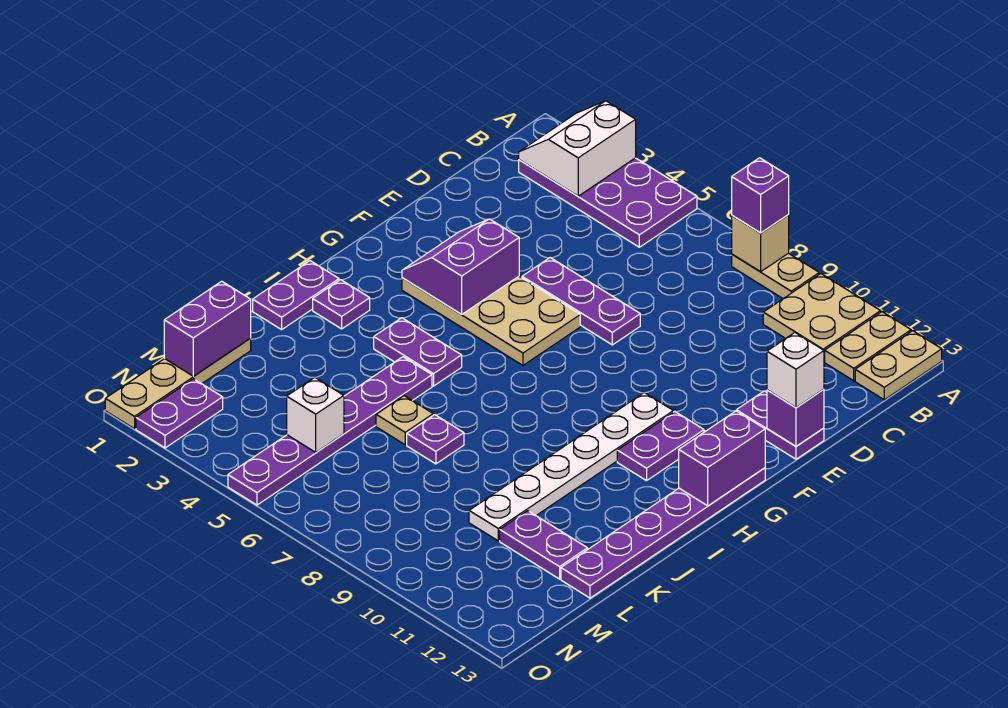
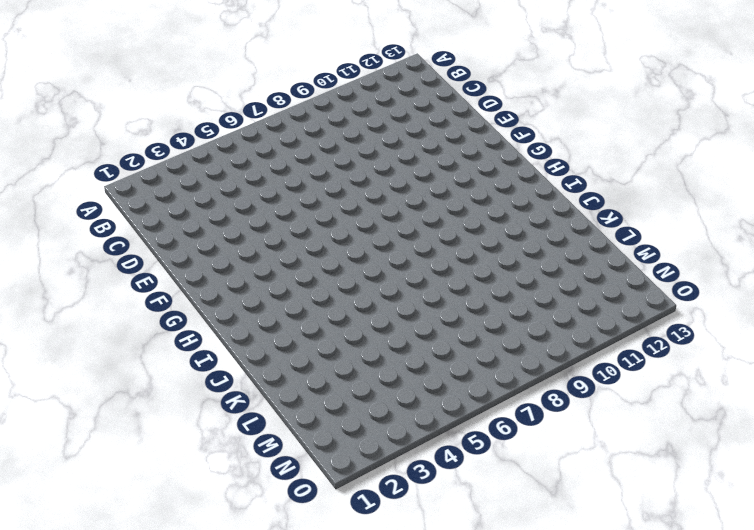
none -> purple 2x4 plate [519,158,697,247]
none -> tan 1x2 plate [732,253,819,299]
none -> tan 2x2 plate [763,274,881,361]

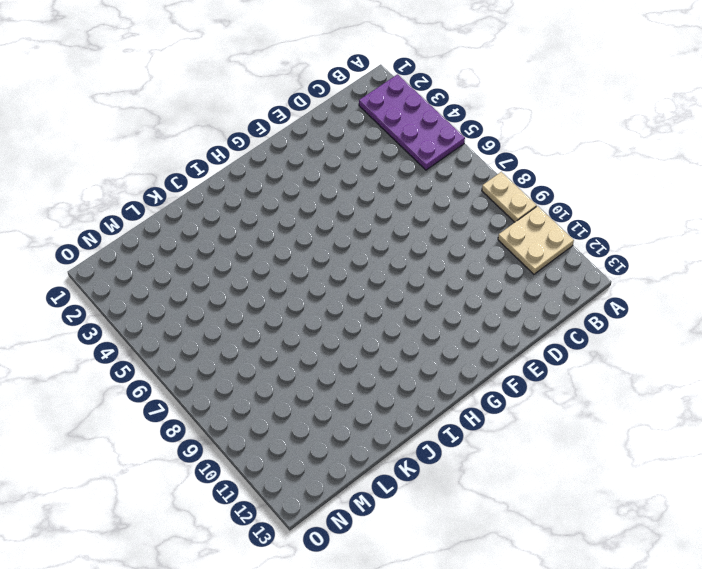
none -> tan 1x2 plate [825,312,911,381]
none -> tan 1x2 plate [855,331,942,400]
none -> purple 1x3 plate [522,258,640,345]

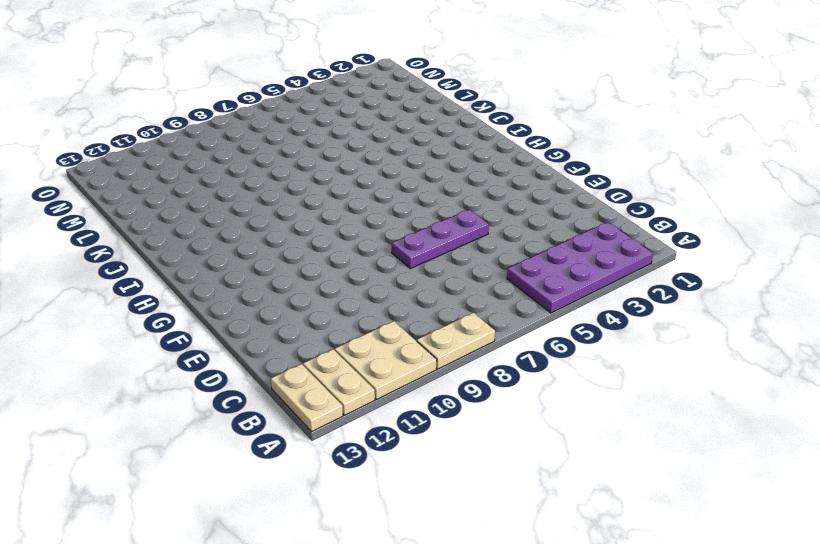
none -> purple 1x2 plate [736,391,824,459]
none -> tan 2x4 plate [402,276,580,365]
none -> white 1x6 plate [469,393,673,541]

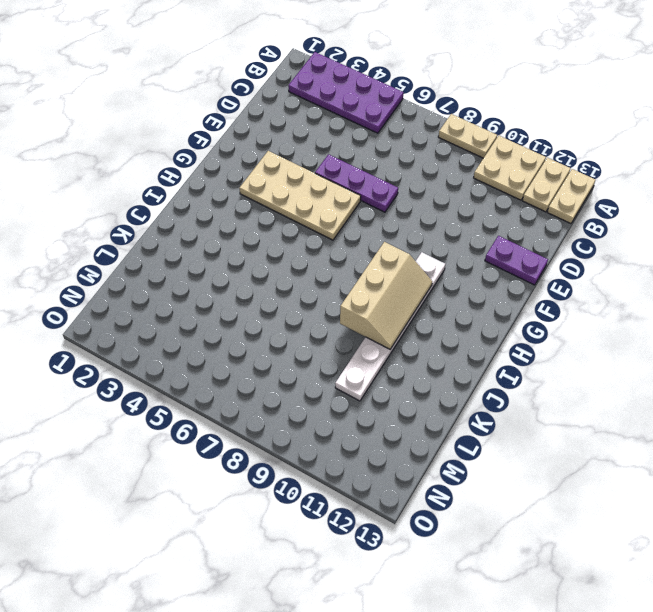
tan 2x3 slope [340,242,432,349] -> none
none -> purple 1x2 plate [617,412,704,481]
none -> purple 1x6 plate [561,468,765,598]
none -> purple 1x2 plate [253,261,339,330]

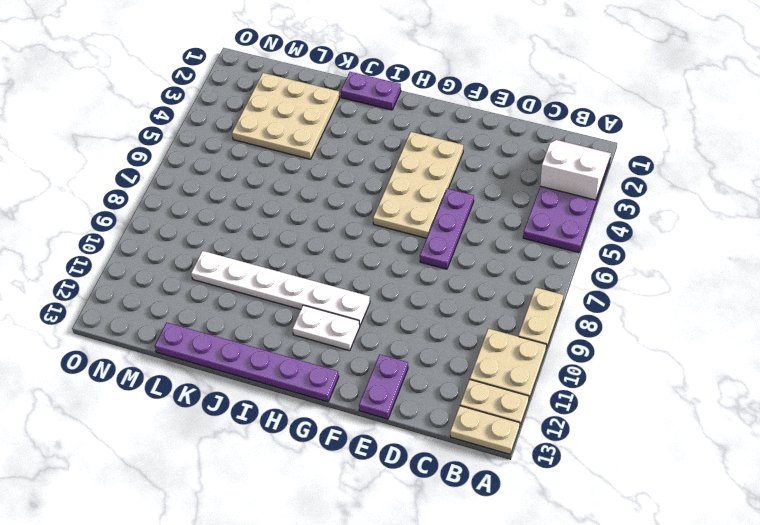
white 1x2 plate [293,305,360,351] -> purple 1x2 plate [617,412,704,481]
tan 3x3 plate [232,73,340,159] -> none
none -> purple 1x1 plate [313,280,370,329]
none -> purple 1x2 plate [374,318,462,386]
none -> purple 1x6 plate [228,357,432,505]

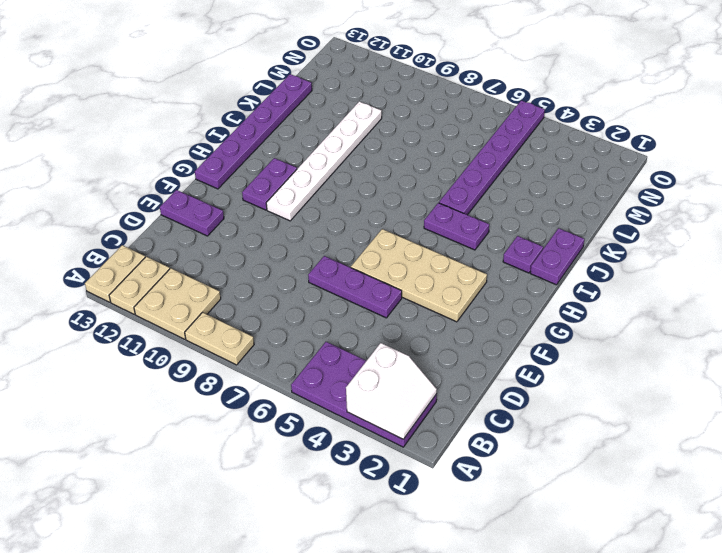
none -> tan 1x1 plate [376,396,433,445]
none -> purple 1x1 plate [407,415,464,464]
none -> tan 1x4 plate [105,338,251,429]

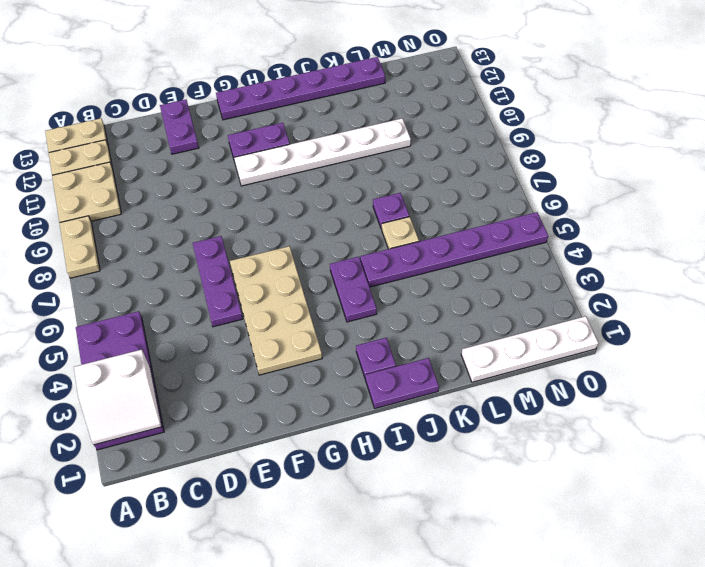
white 1x4 plate [461,316,598,382] -> tan 1x4 plate [105,338,251,429]
none -> purple 1x2 plate [500,511,588,579]
none -> purple 1x2 plate [136,379,223,448]
none -> tan 1x1 brick [732,215,789,272]

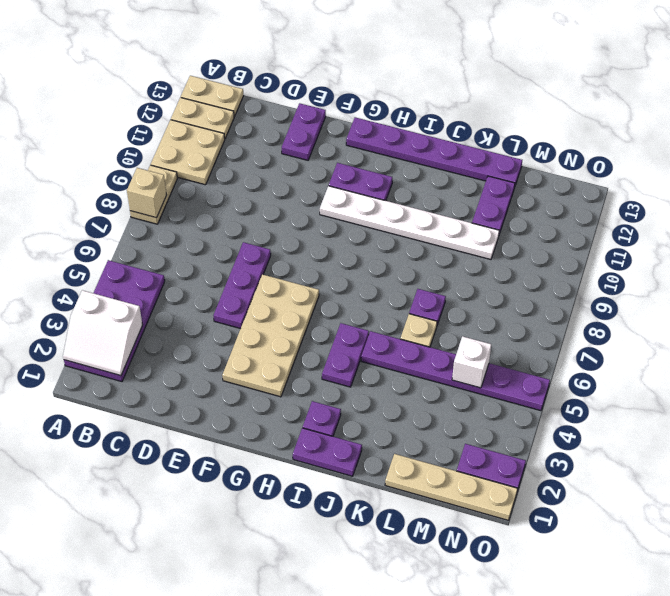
none -> purple 1x1 brick [767,389,824,446]
none -> purple 2x2 slope [402,219,519,314]
none -> purple 1x2 brick [679,411,765,506]

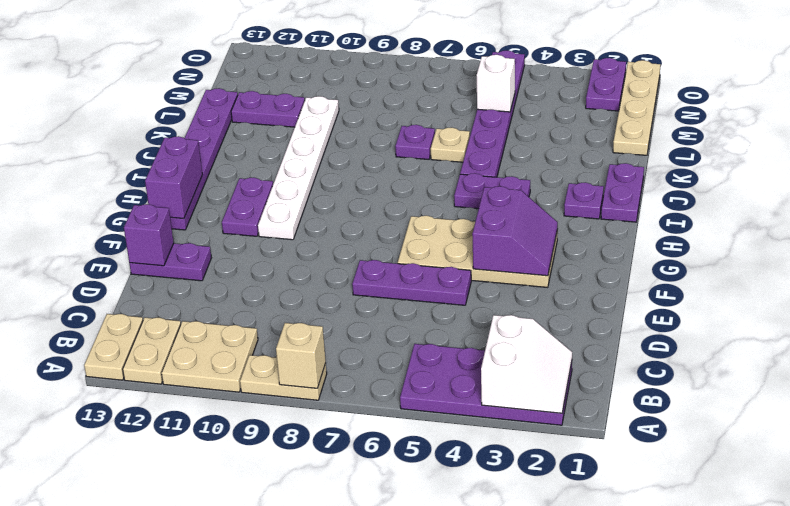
none -> purple 1x2 brick [164,281,251,376]
none -> purple 1x1 brick [732,158,789,233]
none -> white 1x1 brick [767,333,824,408]

